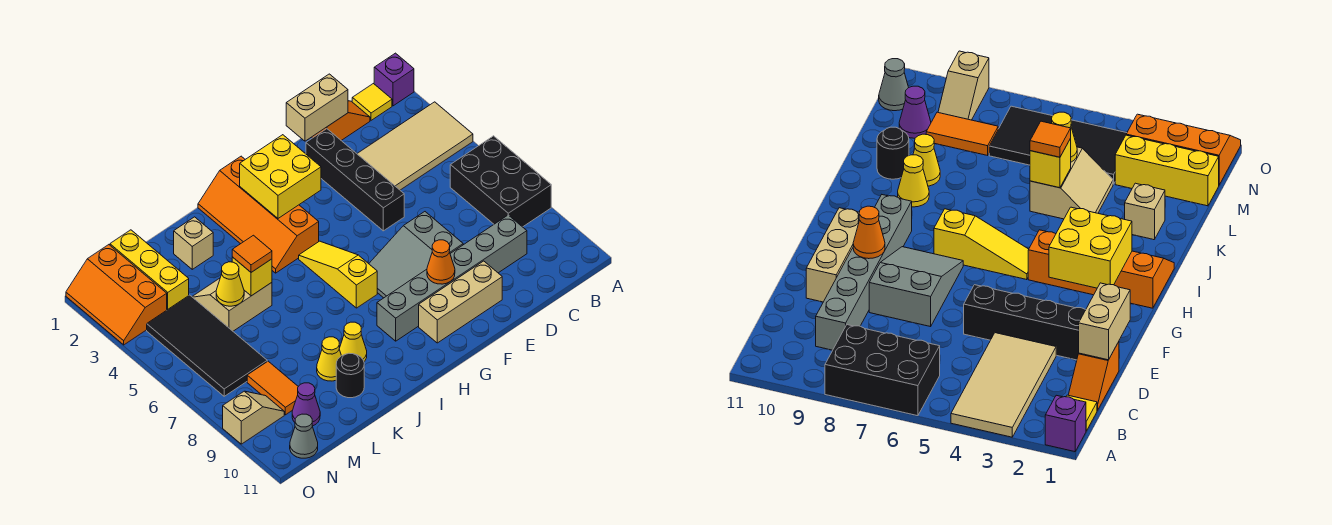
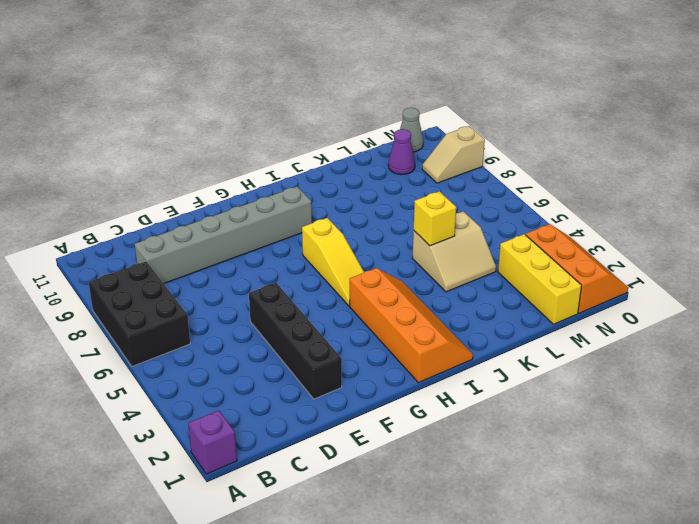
none -> tan 2x4 tile [357,102,473,190]
none -> yellow 1x1 tile [352,84,392,120]
none -> orange 1x2 slope [312,101,370,141]

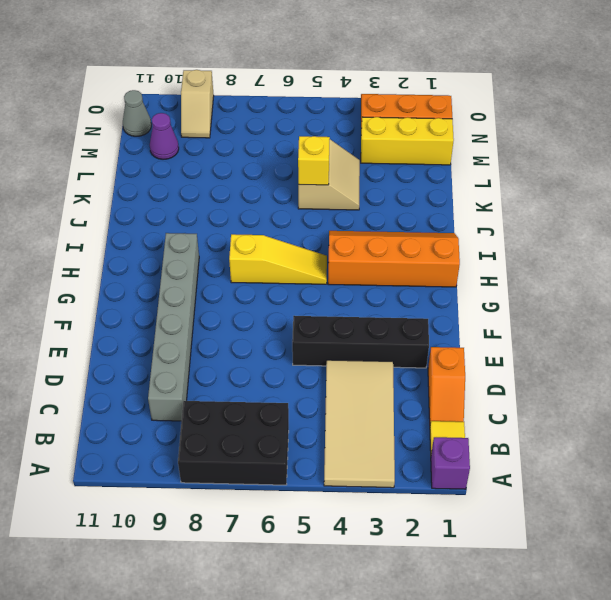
none -> grey 2x3 slope [369,212,463,298]
none -> tan 1x3 brick [419,261,502,343]
none -> yellow 1x1 cone [339,322,367,362]

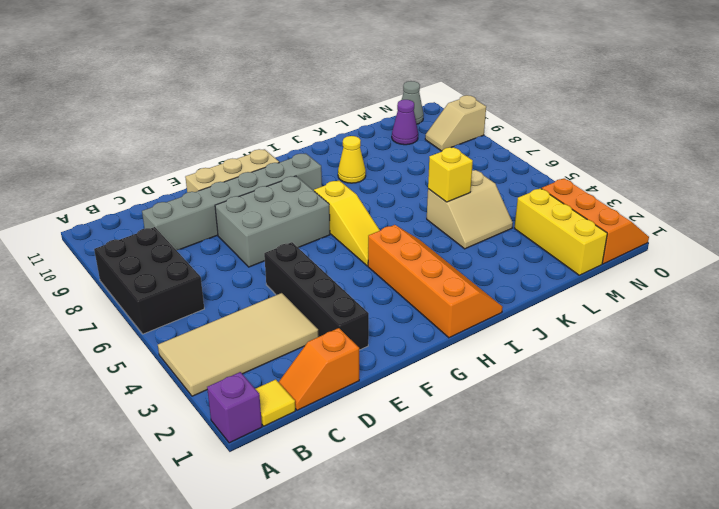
grey 2x3 brick [215,176,330,267] -> grey 2x3 slope [369,212,463,298]
none -> tan 1x1 brick [174,217,213,269]
none -> yellow 1x1 cone [317,337,341,381]
none -> black 1x1 round brick [336,353,364,398]

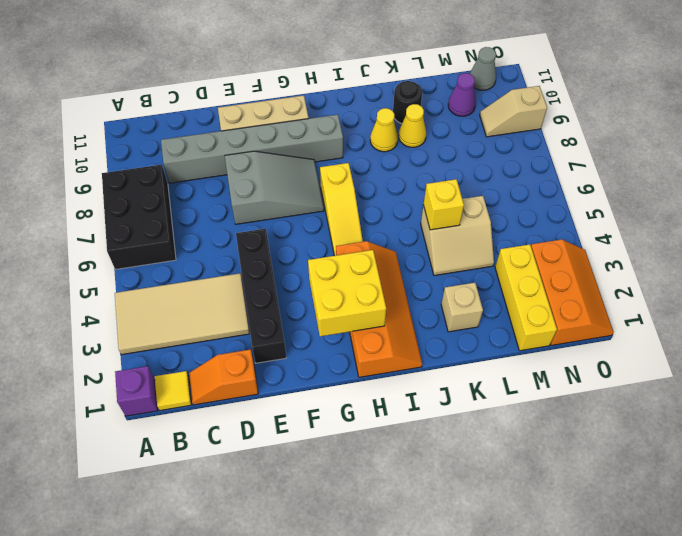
none -> black 2x4 tile [147,295,267,396]
none -> orange 1x2 tile [247,361,298,415]
none -> tan 1x2 brick [286,74,348,141]

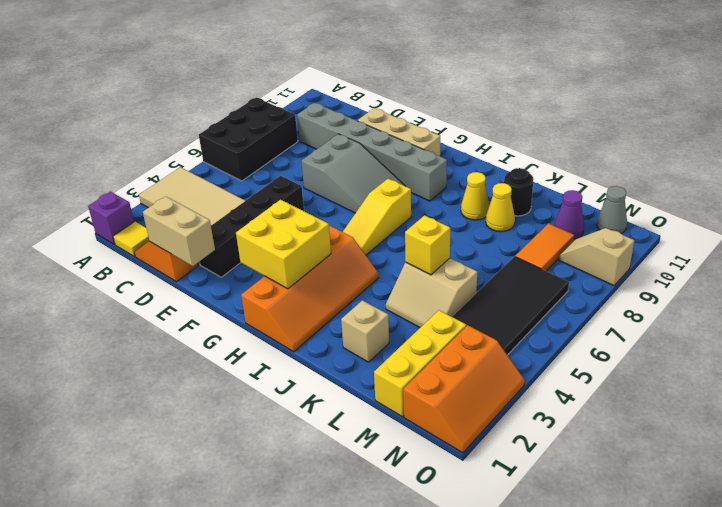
none -> orange 1x1 cone [427,240,455,284]
none -> yellow 1x1 cone [216,262,244,306]
none -> orange 1x1 tile [232,235,272,272]

